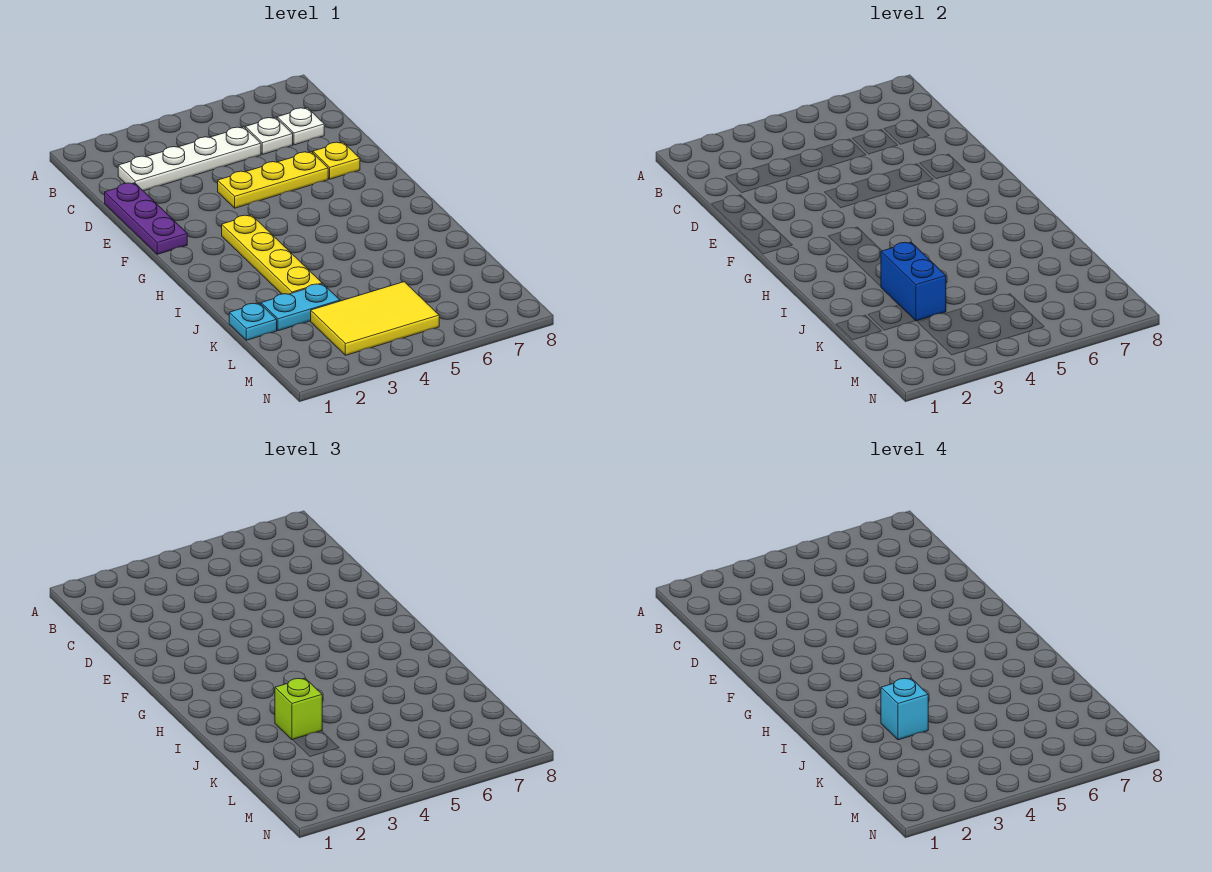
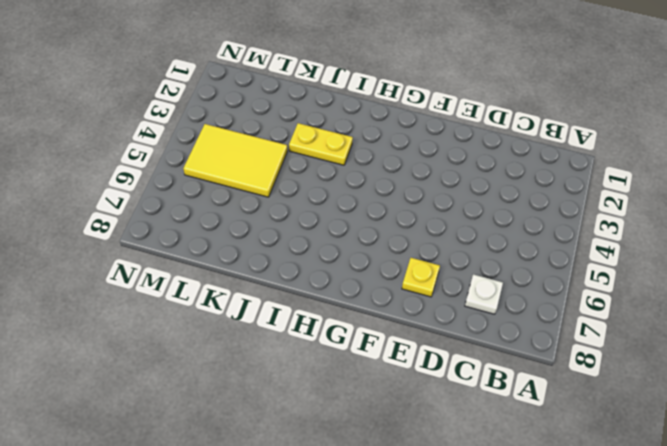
yellow 1x2 plate [289,123,353,165] -> yellow 1x4 plate [222,215,322,294]
yellow 2x3 tile [183,124,287,197] -> yellow 2x3 tile turned to [311,282,439,355]
none -> white 1x4 plate [118,127,261,191]
none -> white 1x1 plate [245,117,293,155]
none -> purple 1x3 plate [105,183,187,254]

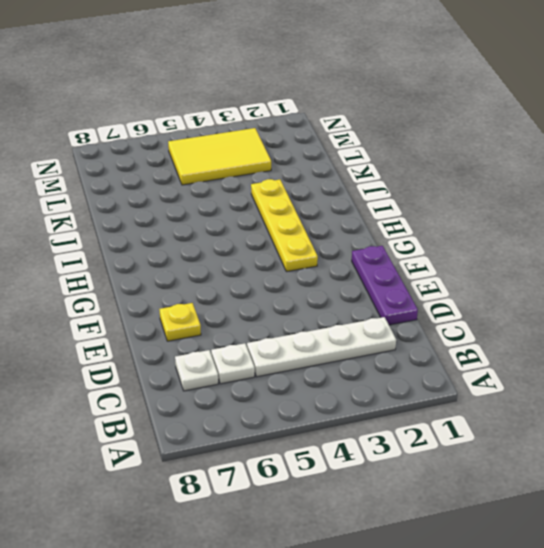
none -> yellow 1x3 plate [218,152,328,208]
none -> cyan 1x1 plate [229,303,277,340]
none -> cyan 1x2 plate [261,284,340,331]

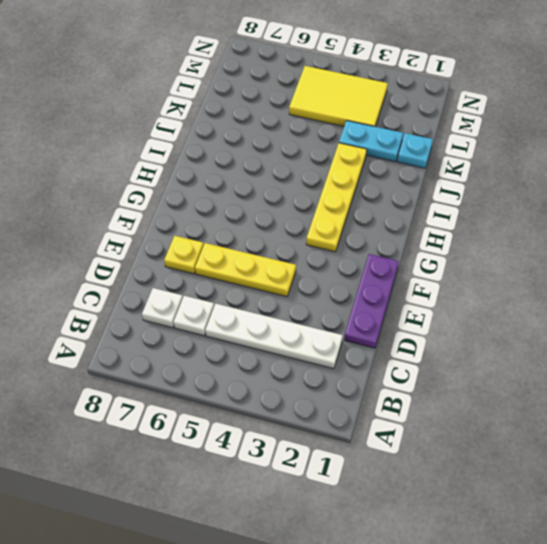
none -> blue 1x2 brick [881,242,946,321]
none -> lime 1x1 brick [275,678,322,740]
none -> cyan 1x1 brick [881,678,928,740]

